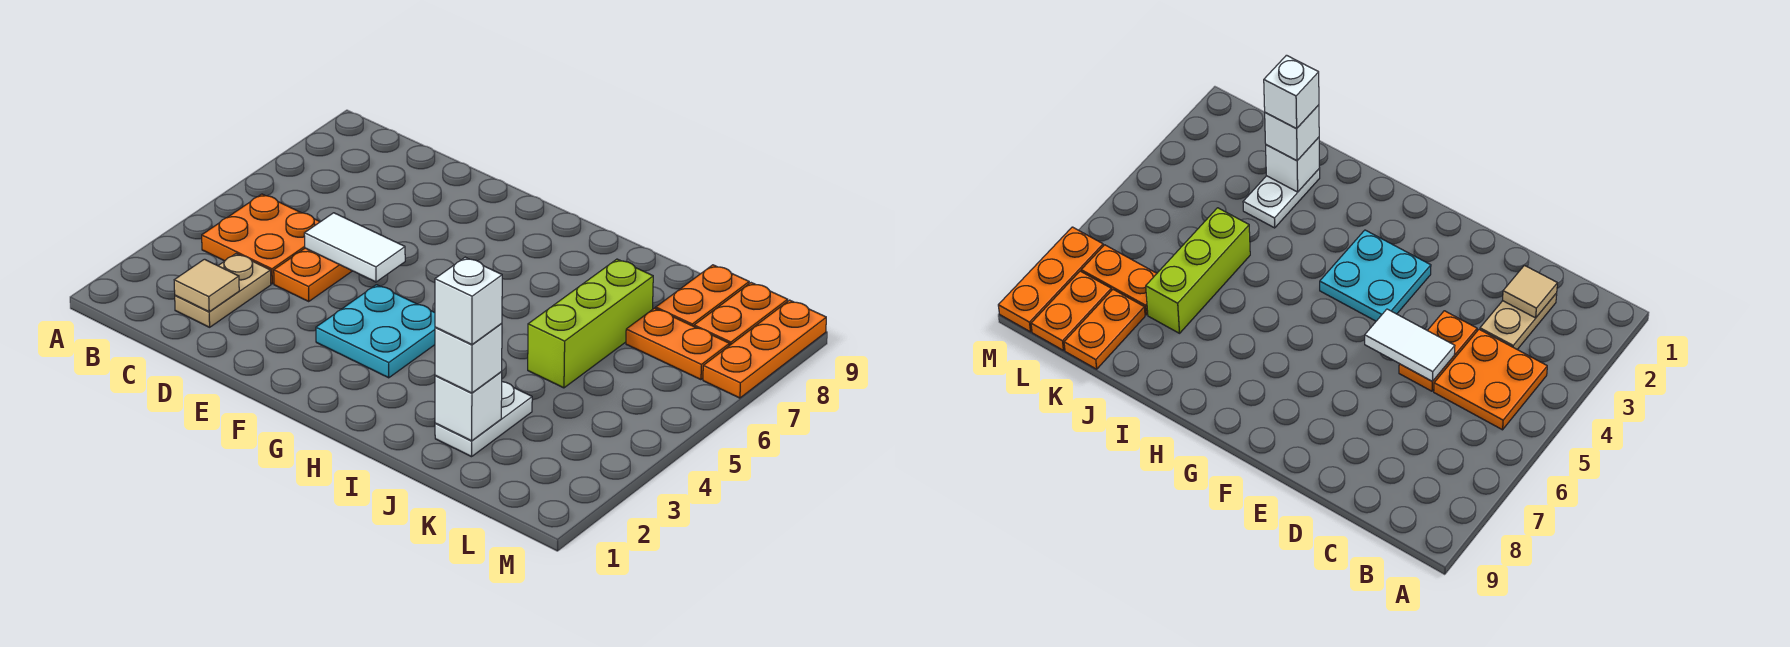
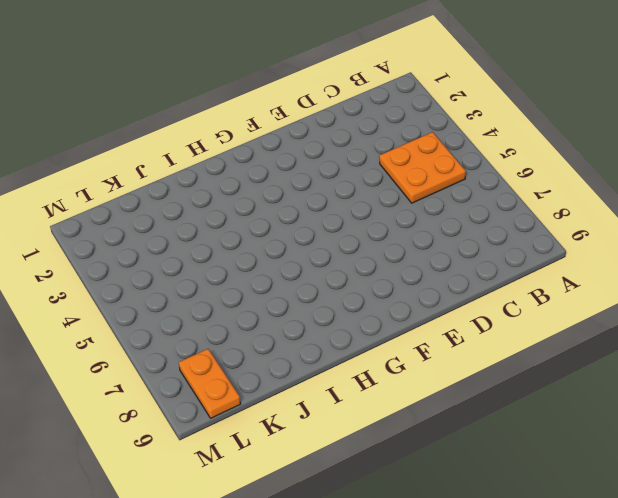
none -> tan 1x2 plate [175,254,271,327]
none -> orange 1x2 plate [274,248,352,301]
none -> cyan 2x2 plate [316,285,435,378]

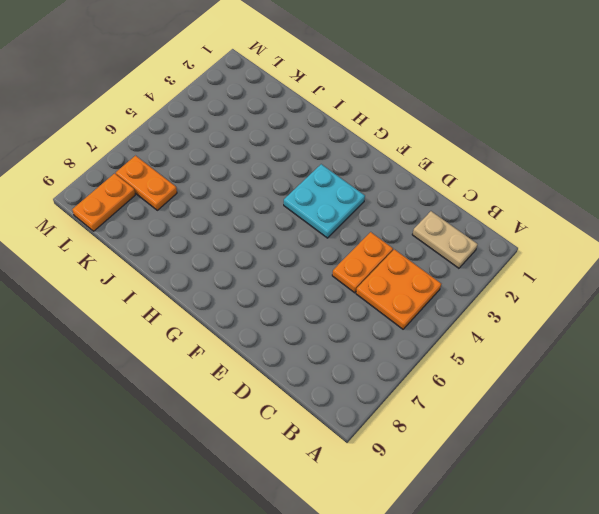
tan 1x2 plate [412,211,478,268] -> tan 1x2 plate turned to [175,254,271,327]
none -> white 1x2 plate [435,382,532,457]
none -> lime 1x3 brick [528,259,653,388]
none -> orange 1x2 plate [656,265,749,326]

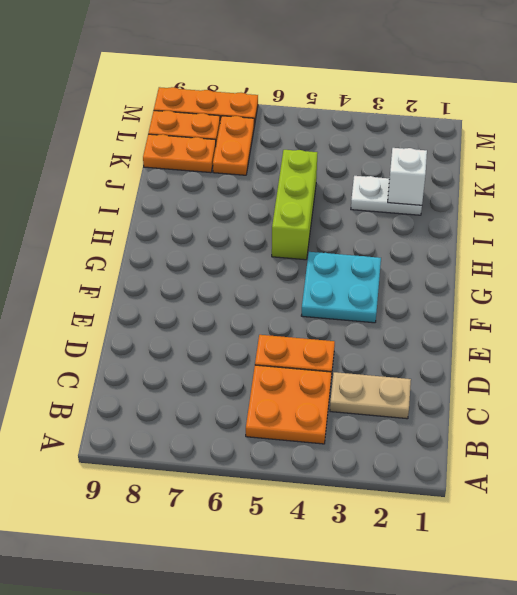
lime 1x3 brick [272,150,317,260] -> lime 1x3 brick turned to [528,259,653,388]
none -> tan 1x1 tile [174,259,239,312]
none -> white 1x2 tile [304,213,405,282]
none -> white 1x1 brick [435,323,502,393]

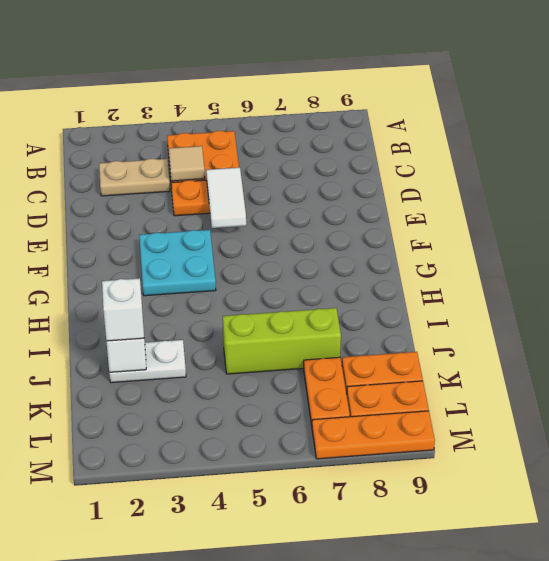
tan 1x1 tile [169,146,205,181] -> tan 1x1 tile moved to [174,259,239,312]
none -> white 1x1 brick [435,257,502,345]

